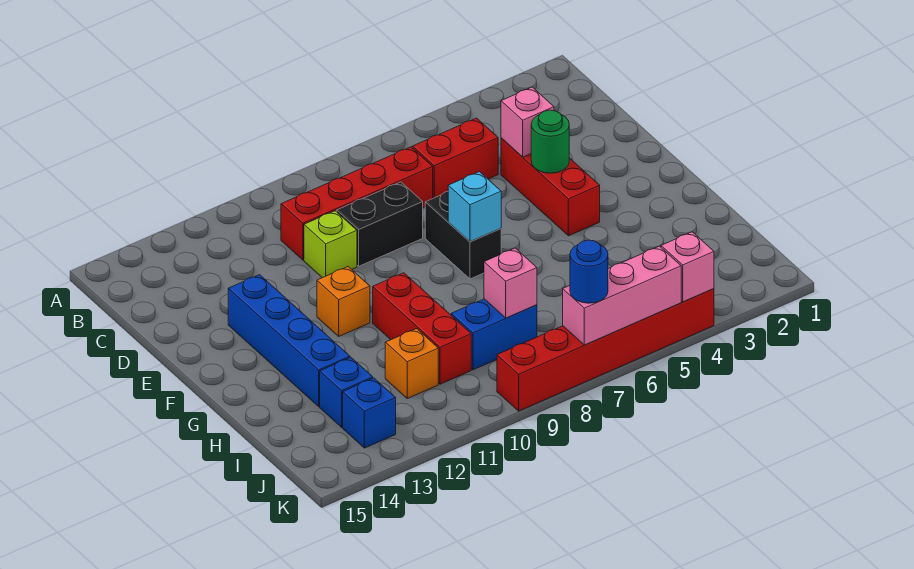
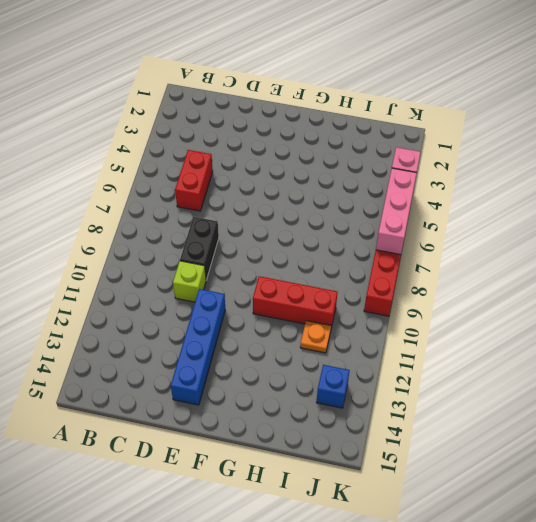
blue 1x4 brick [171,289,225,405] -> blue 1x4 brick turned to [228,275,350,407]
orange 1x1 plate [300,321,331,353] -> orange 1x1 brick [385,329,438,398]
none -> red 1x4 brick [281,147,433,260]
none -> red 1x3 brick [501,138,600,236]
none -> black 1x2 brick [425,191,501,279]

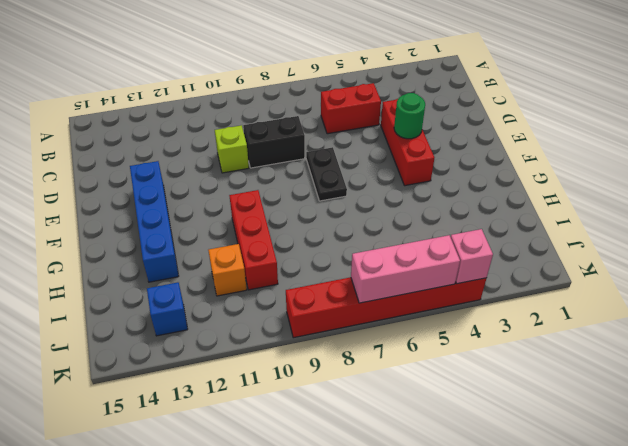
black 1x2 plate [306,147,347,201] -> black 1x2 brick [425,191,501,279]
none -> red 1x4 brick [281,147,433,260]
none -> orange 1x1 brick [317,267,370,336]
none -> blue 1x2 brick [451,299,537,370]

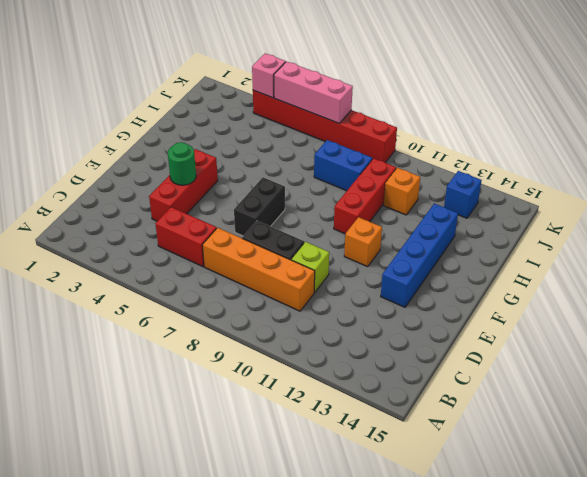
orange 1x4 brick [203,228,315,311] -> red 1x4 brick [281,147,433,260]
none -> blue 1x1 brick [320,357,373,427]
none -> pink 1x1 brick [501,87,554,157]
none -> cyan 1x1 brick [448,172,501,242]

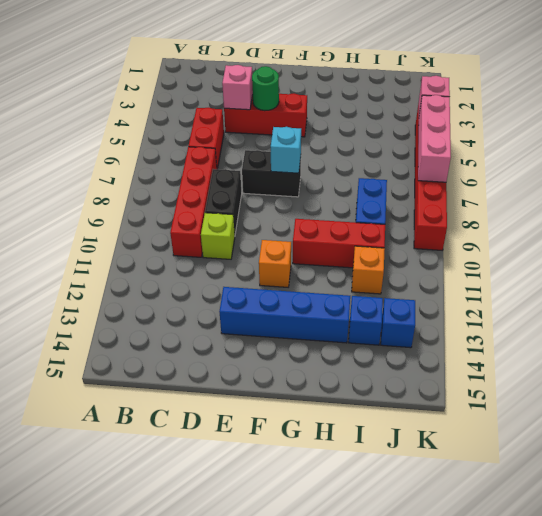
none -> pink 1x1 brick [484,248,537,318]
none -> blue 1x1 round brick [570,240,608,303]

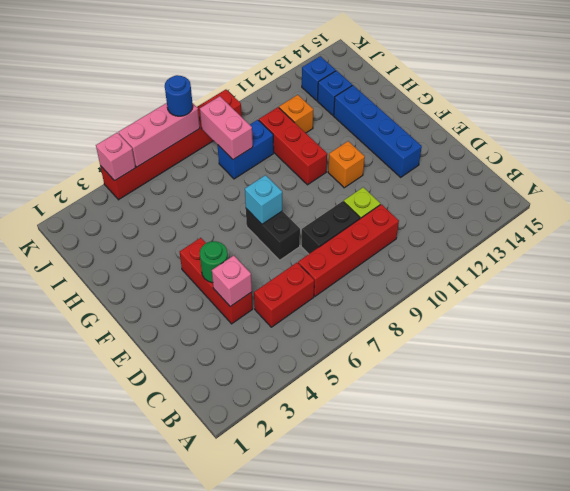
pink 1x2 brick [200,96,253,160] -> pink 1x1 brick [484,248,537,318]

